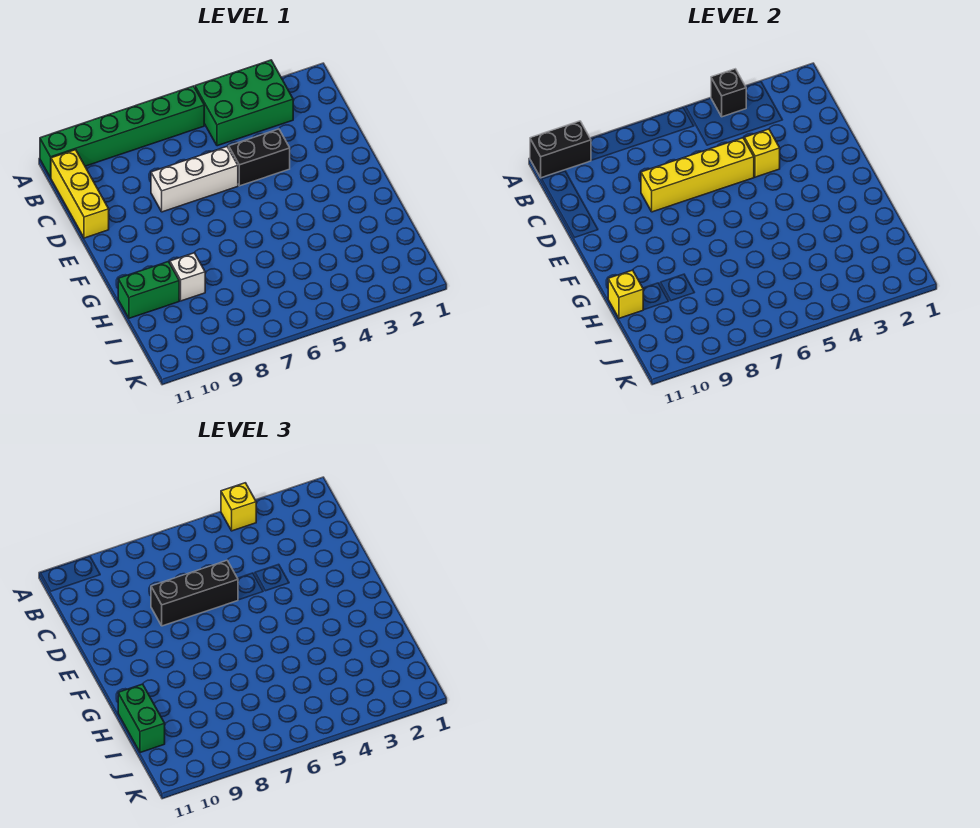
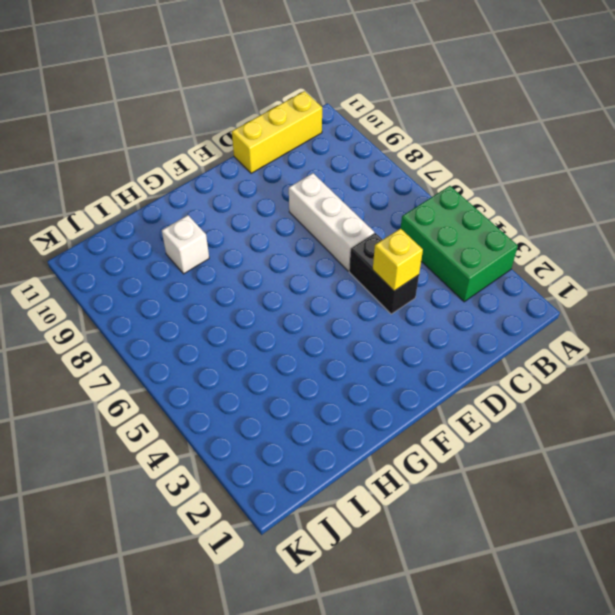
none -> green 1x6 brick [40,86,204,178]
none -> green 1x2 brick [118,261,179,318]
none -> black 1x1 brick [711,69,746,117]

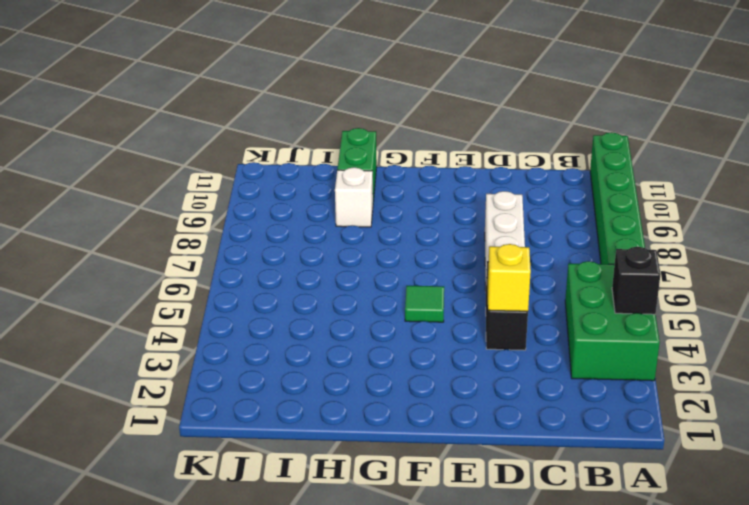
green 1x1 tile [405,286,444,322] -> none
none -> yellow 1x3 brick [51,150,109,238]
none -> black 1x2 brick [530,121,591,178]
none -> yellow 1x4 brick [641,138,754,212]

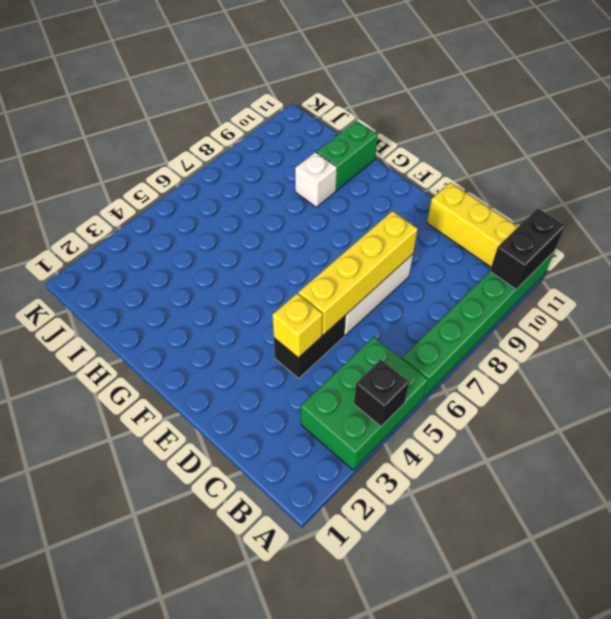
none -> yellow 1x1 brick [608,270,643,318]
none -> yellow 1x1 brick [221,483,256,531]
none -> black 1x3 brick [151,560,238,626]

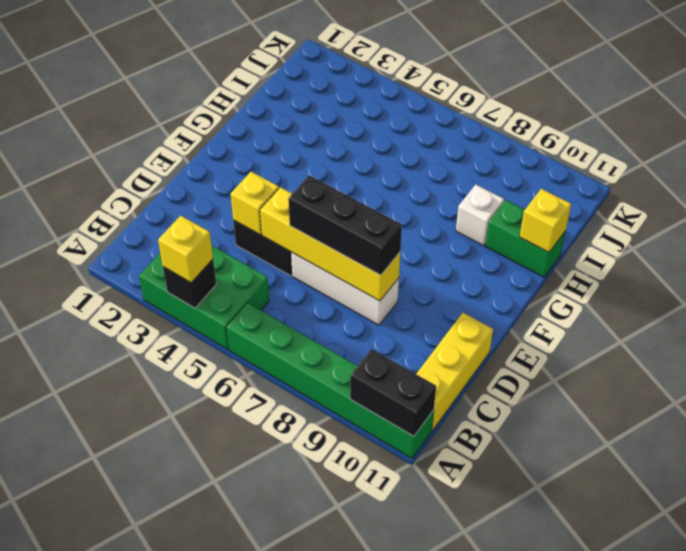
none -> green 1x2 brick [118,684,165,753]

